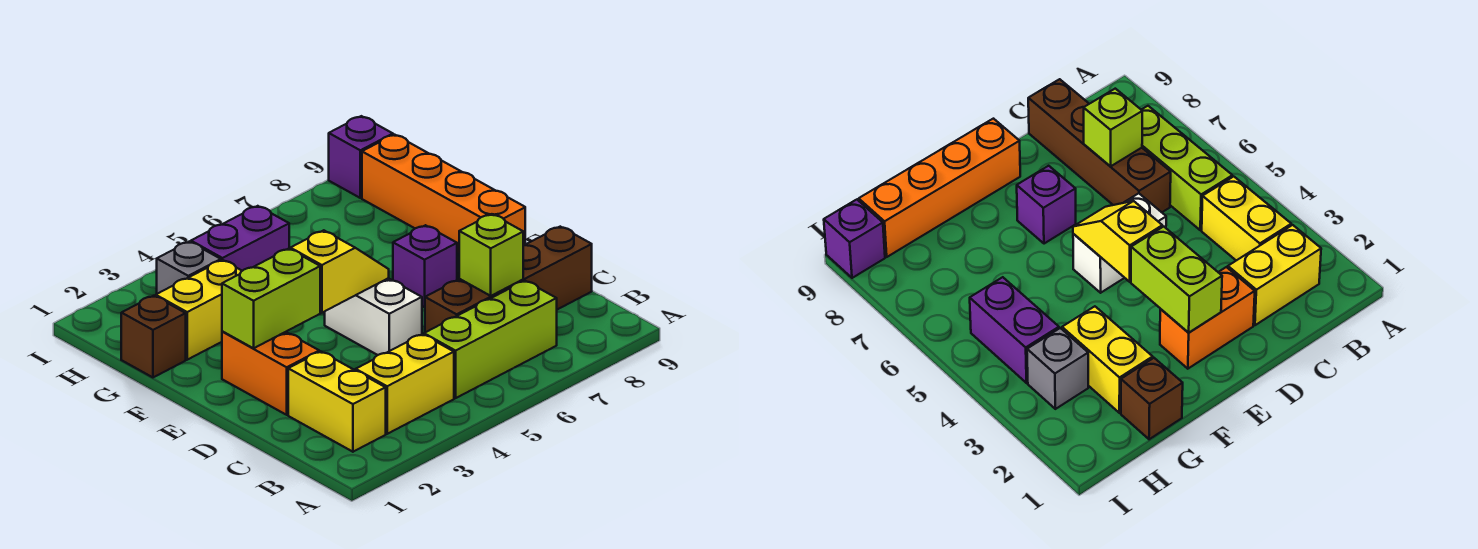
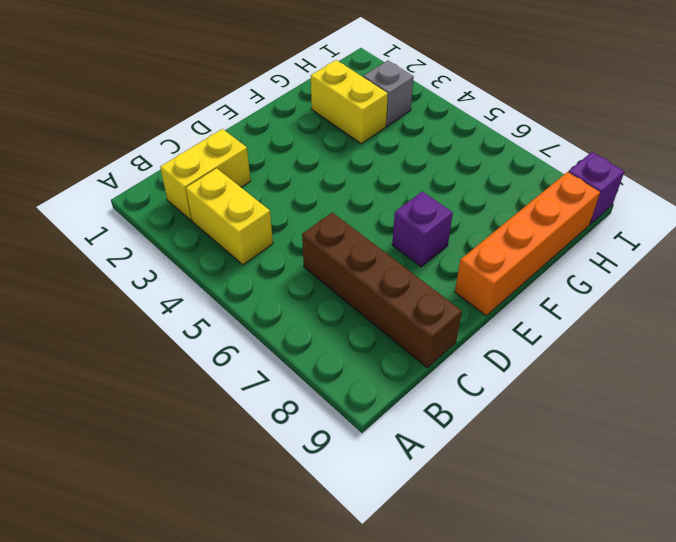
none -> lime 1x3 brick [424,281,557,398]
none -> orange 1x2 brick [222,331,319,415]
none -> white 1x2 brick [325,278,422,355]

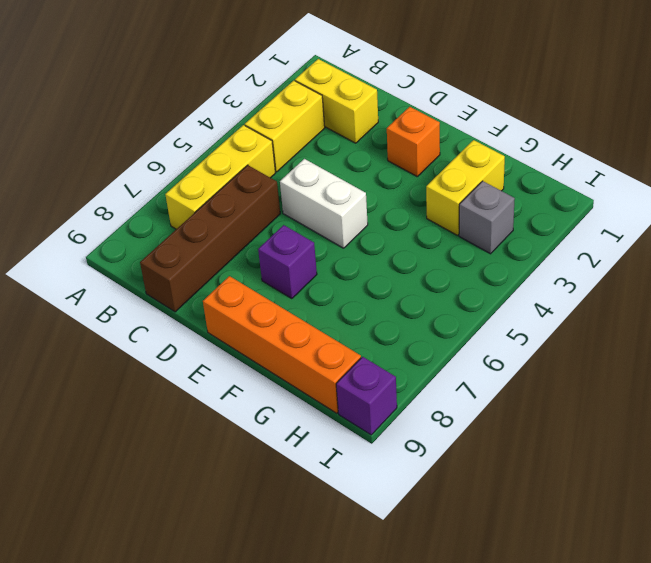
yellow 1x3 brick [165,125,275,229] -> lime 1x3 brick [424,281,557,398]
orange 1x1 brick [387,107,440,176] -> orange 1x2 brick [222,331,319,415]
none -> brown 1x1 brick [121,296,186,377]
none -> purple 1x2 brick [191,206,289,271]
none -> lime 1x1 brick [459,214,523,296]

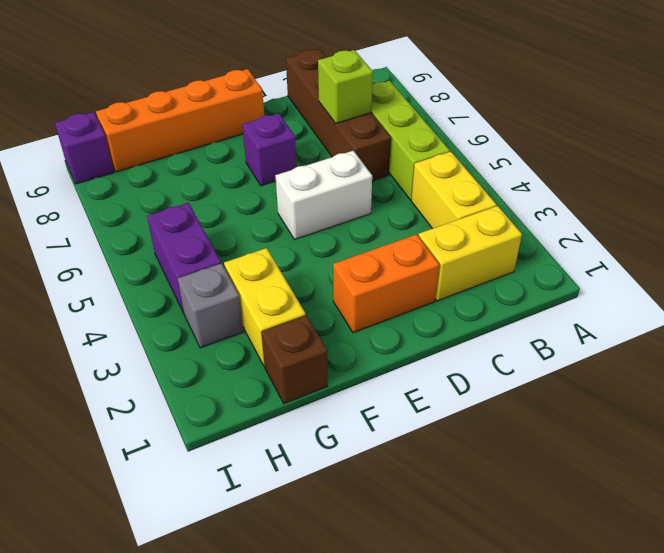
none -> lime 1x2 brick [222,249,320,348]
none -> yellow 1x2 slope [290,230,389,313]

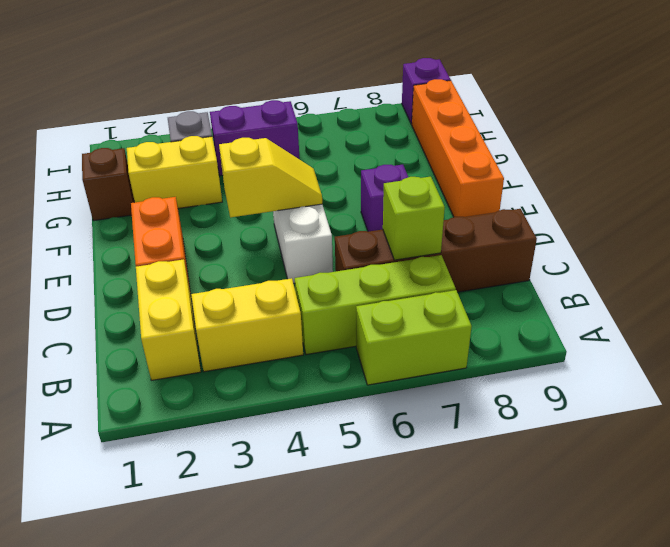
lime 1x2 brick [356,290,472,385] -> lime 1x2 brick moved to [222,249,320,348]

